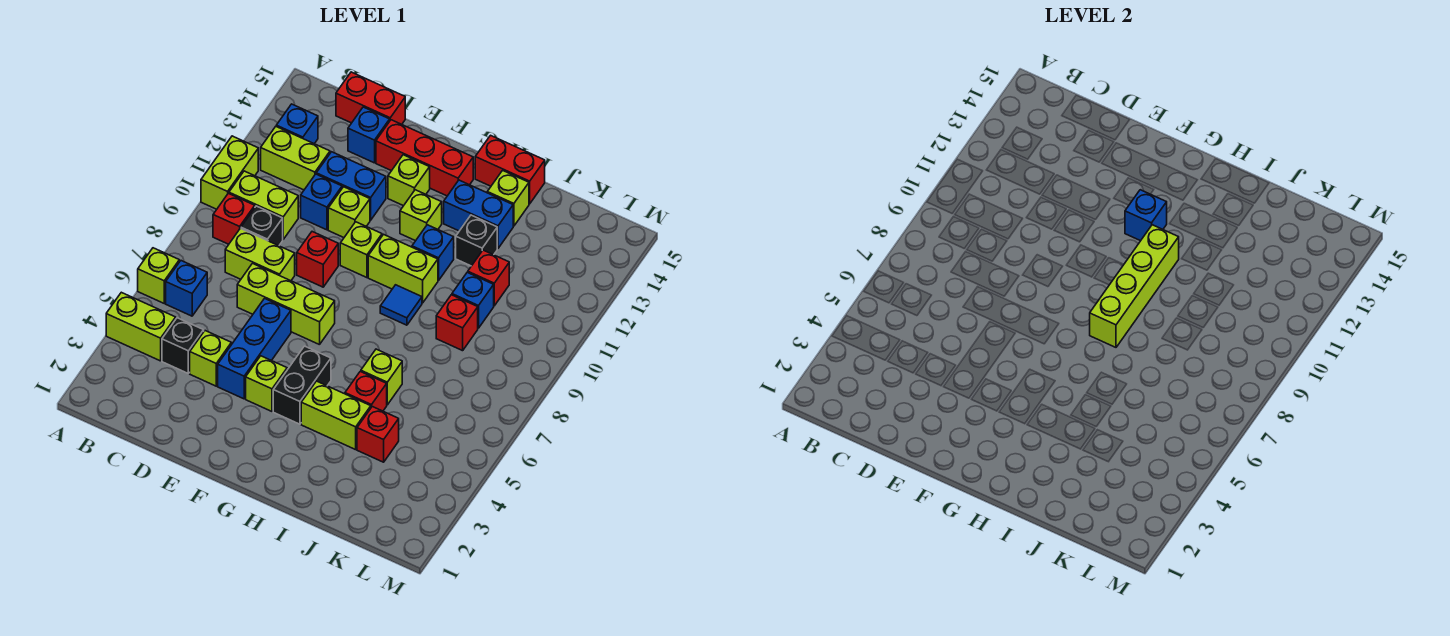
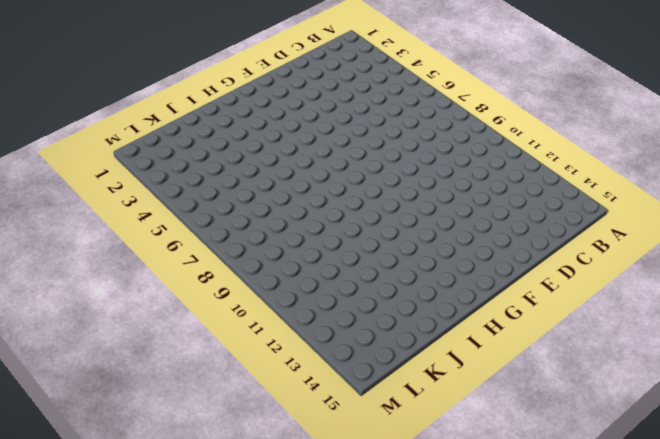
none -> lime 1x2 brick [106,292,176,361]
none -> lime 1x1 brick [138,248,179,303]
none -> lime 1x2 brick [201,136,258,209]
none -> blue 1x1 brick [166,261,207,316]

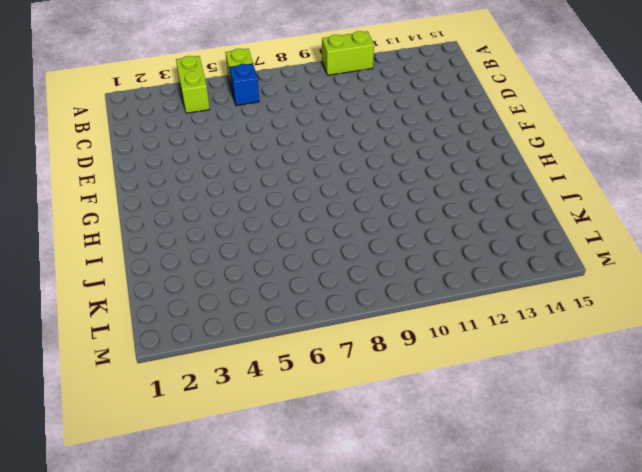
none -> red 1x1 brick [213,193,255,244]
none -> lime 1x2 brick [229,171,298,239]
none -> lime 1x2 brick [261,127,330,190]
none -> blue 1x1 brick [276,104,318,144]

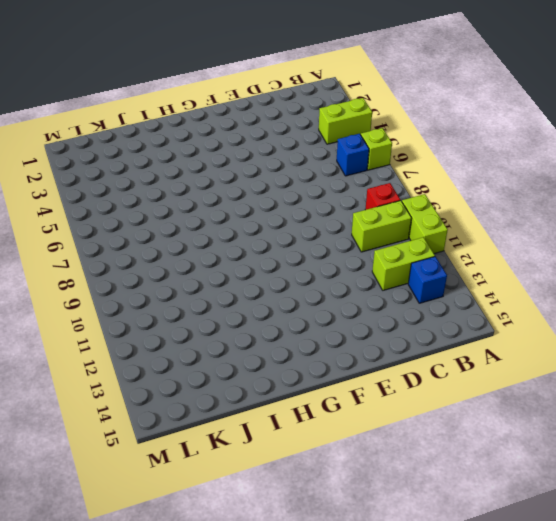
none -> black 1x1 brick [162,318,204,373]
none -> lime 1x2 brick [225,228,295,281]
none -> black 1x1 brick [241,206,283,246]
none -> red 1x2 brick [336,72,405,124]

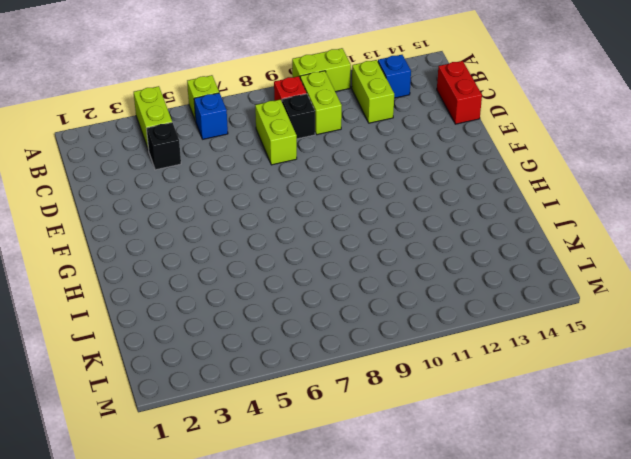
none -> lime 1x1 brick [190,331,231,386]
none -> lime 1x3 brick [237,264,335,345]
none -> blue 1x1 brick [301,174,342,230]
none -> blue 1x2 brick [316,152,386,220]

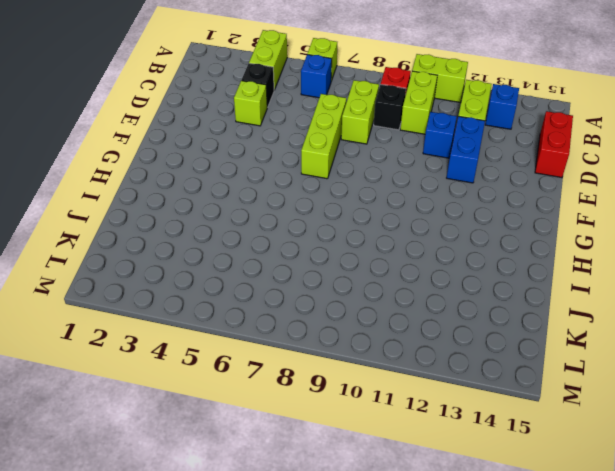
none -> blue 1x1 brick [348,107,390,163]
none -> blue 1x3 brick [218,299,291,399]
none -> red 1x1 brick [297,232,338,287]
none -> lime 1x1 brick [328,187,370,238]

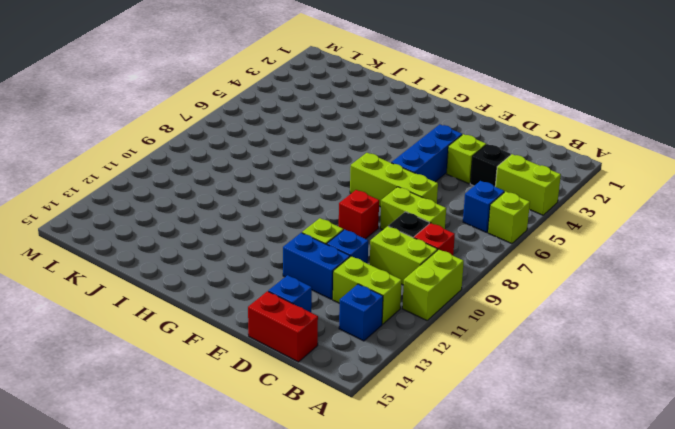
none -> red 1x3 brick [376,120,473,196]
none -> lime 1x1 brick [246,356,287,411]
none -> lime 1x1 brick [340,222,382,278]
none -> lime 1x1 brick [388,155,430,206]

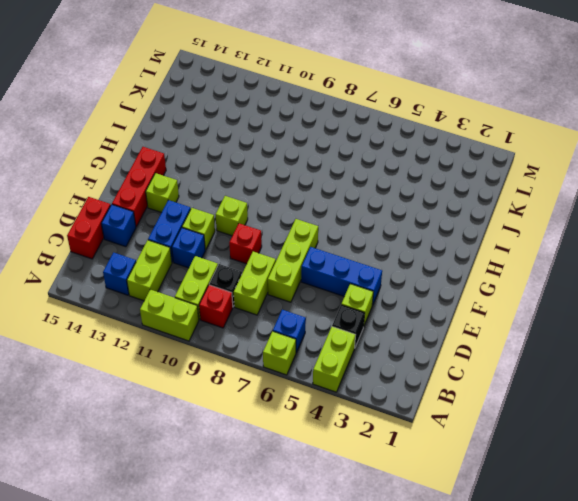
none -> lime 1x1 brick [246,356,287,411]
none -> black 1x2 brick [273,346,331,424]
none -> lime 1x2 brick [368,234,438,303]
none -> lime 1x1 brick [400,190,442,241]

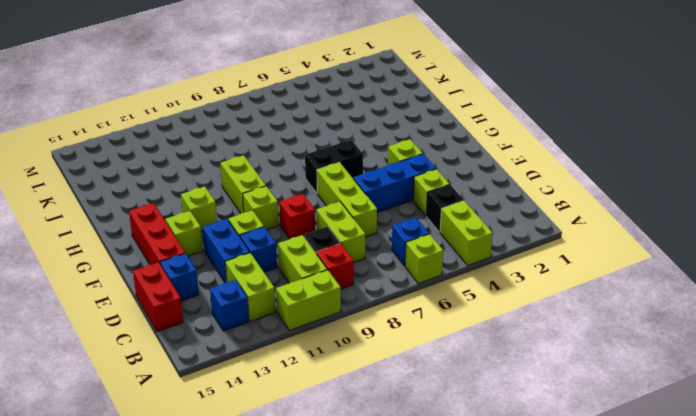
black 1x2 brick [305,140,363,193] -> black 1x2 brick moved to [273,346,331,424]
none -> lime 1x2 brick [301,381,371,450]
none -> blue 1x1 tile [380,285,422,325]
none -> blue 1x1 brick [412,225,454,281]
none -> blue 1x2 brick [444,180,513,248]

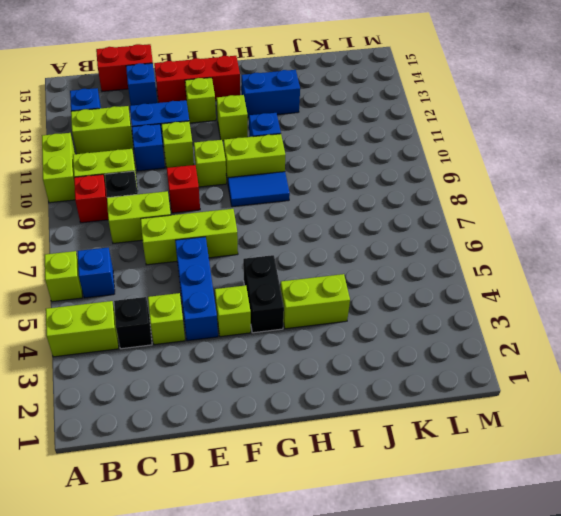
blue 1x2 tile [228,172,290,207] -> blue 1x1 tile [380,285,422,325]
none -> red 1x2 brick [475,135,545,204]
none -> red 1x1 brick [345,372,387,411]
none -> lime 1x1 brick [361,349,402,405]
none -> black 1x1 brick [456,215,497,266]

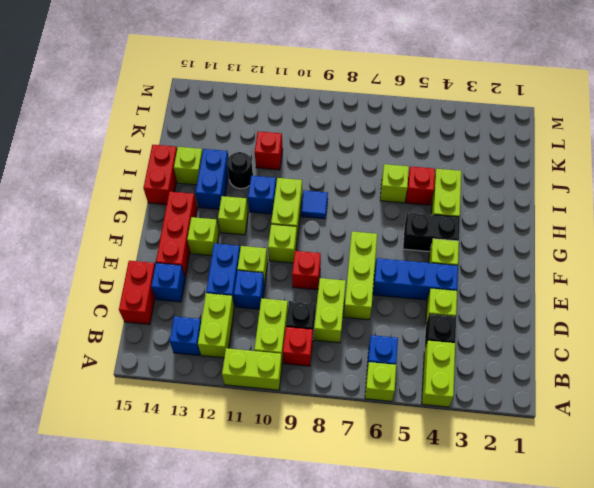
black 1x1 round brick [227,152,253,189] -> black 1x1 brick [456,215,497,266]
none -> red 1x1 brick [357,407,399,462]
none -> red 1x1 brick [436,295,478,351]
none -> blue 1x1 brick [452,272,494,328]
none -> blue 1x1 brick [1125,190,1167,241]

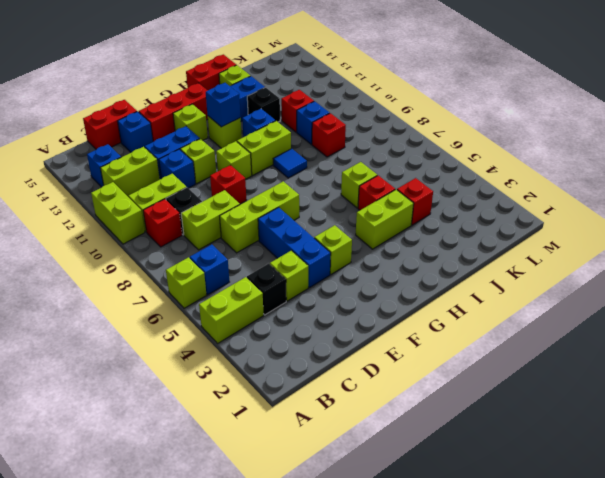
none -> black 1x2 brick [273,346,331,424]
none -> lime 1x4 brick [1090,225,1179,347]

